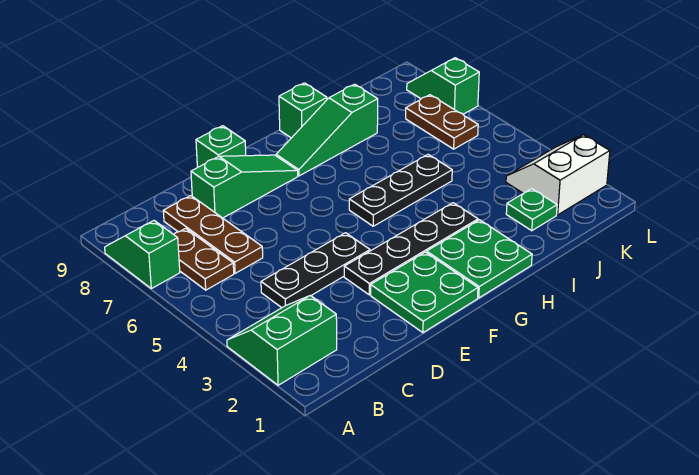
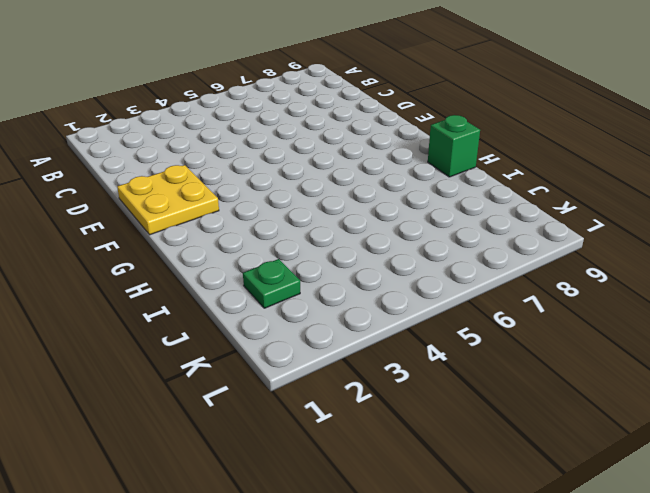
yellow 2x2 plate [117,165,219,235] -> green 2x2 plate [371,252,478,333]
none -> green 2x2 slope [227,296,337,385]
none -> green 1x2 slope [105,221,180,289]
none -> brown 1x2 plate [174,228,234,290]

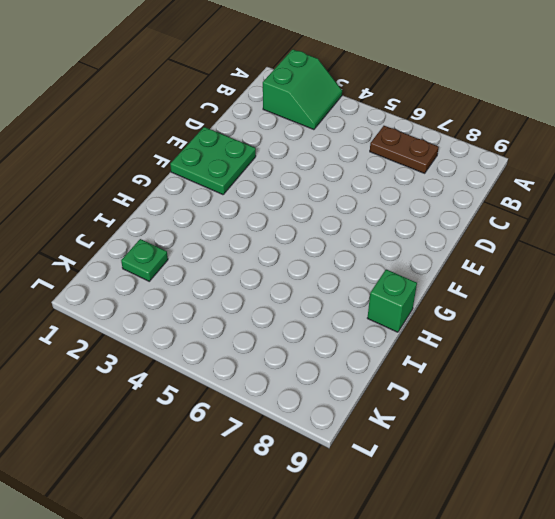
none -> green 1x2 slope [105,221,180,289]
none -> black 1x3 plate [261,233,370,308]
none -> brown 1x3 plate [163,196,263,273]

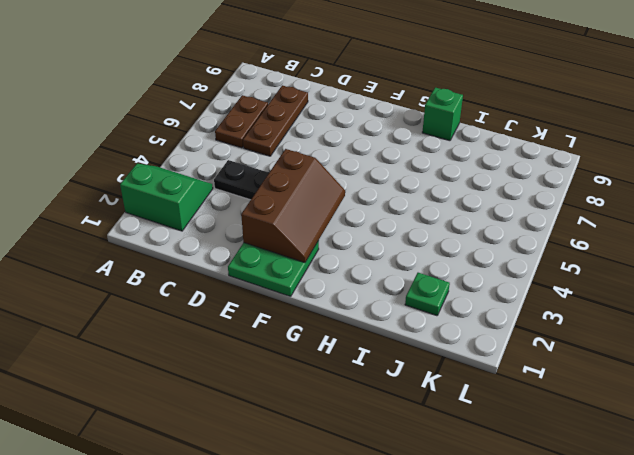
brown 2x3 slope [241,149,345,263] -> none
none -> green 1x2 slope [105,221,180,289]
none -> green 1x3 slope [191,155,298,218]
none -> black 1x4 plate [344,203,478,295]

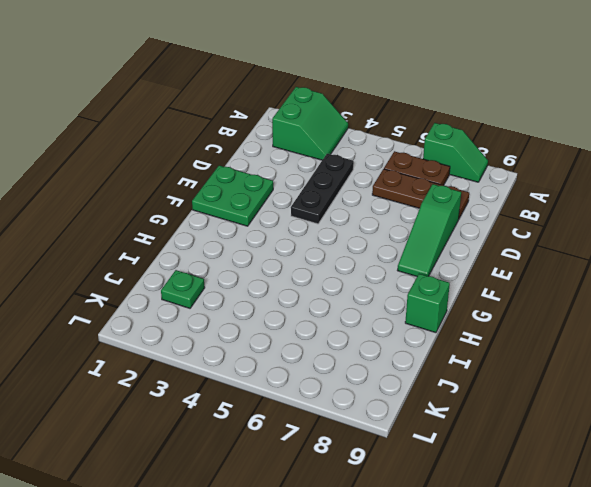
none -> black 1x4 plate [344,203,478,295]
none -> green 1x1 brick [196,126,246,167]
none -> green 2x2 plate [427,220,532,298]

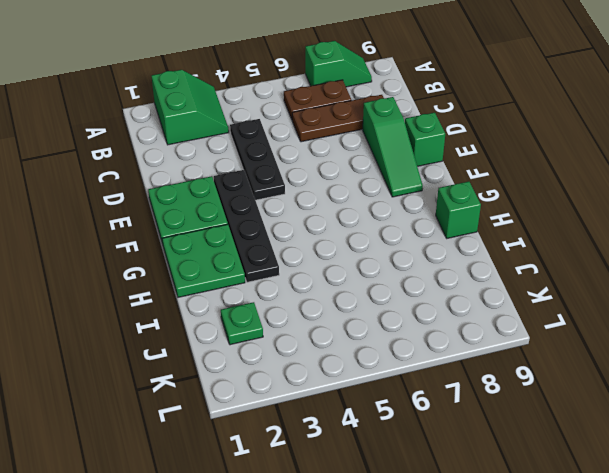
none -> black 1x3 plate [349,155,452,226]
none -> green 1x3 slope [276,84,378,176]
none -> white 2x2 slope [506,135,610,215]

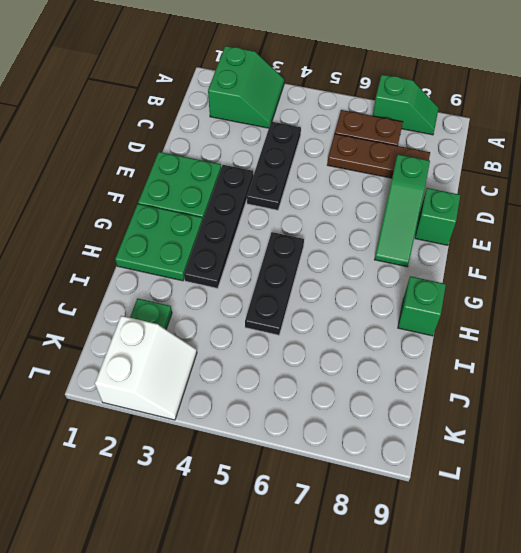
none -> green 1x3 slope [276,84,378,176]
none -> brown 1x2 plate [406,95,478,149]
none -> green 1x2 slope [407,58,479,114]

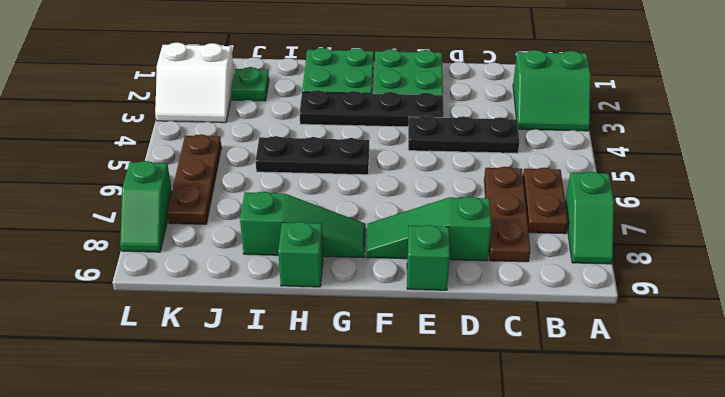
brown 1x3 plate [167,134,221,224] -> brown 1x2 plate [406,95,478,149]

